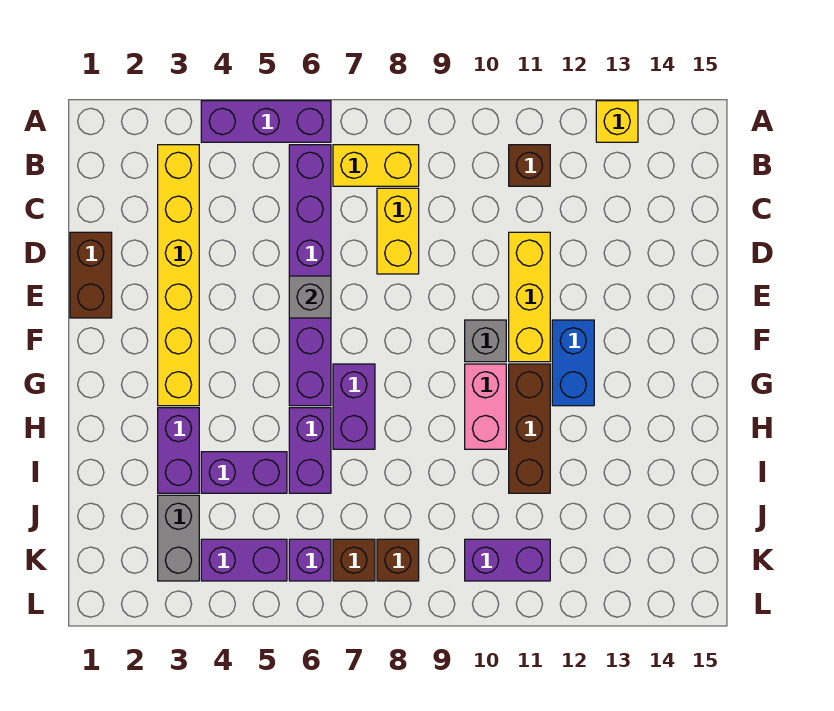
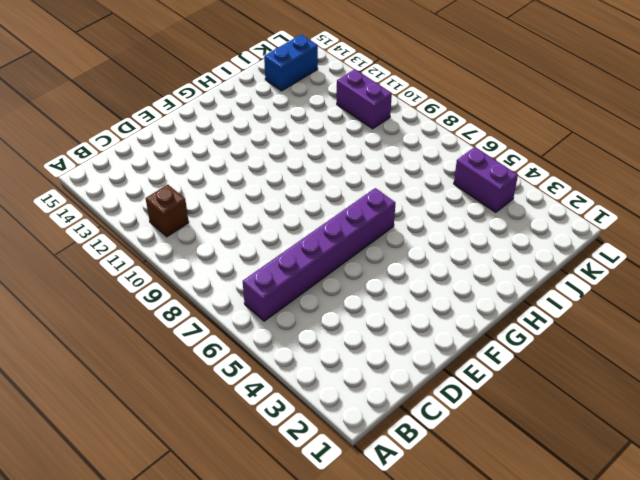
blue 1x2 brick [264,35,318,91] -> blue 1x2 brick moved to [552,320,594,406]
none -> purple 1x3 brick [201,101,331,142]
none -> yellow 1x1 brick [596,101,638,142]
none -> yellow 1x6 brick [158,145,199,406]

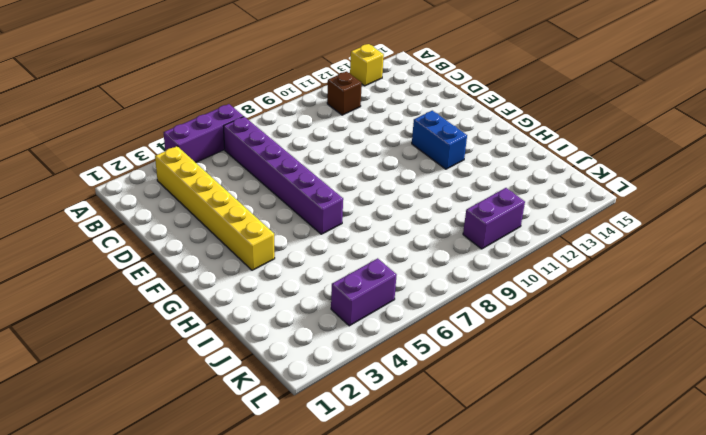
none -> yellow 1x2 brick [333,145,419,186]
none -> yellow 1x2 brick [377,188,419,274]
none -> brown 1x2 brick [70,232,112,318]

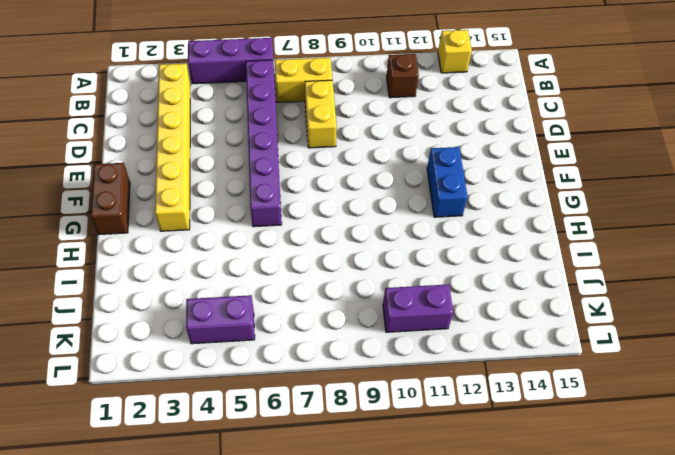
brown 1x2 brick [91,163,130,235] -> brown 1x2 brick moved to [70,232,112,318]
none -> yellow 1x3 brick [509,232,550,362]
none -> grey 1x1 brick [465,320,506,362]
none -> purple 1x2 brick [333,364,375,449]

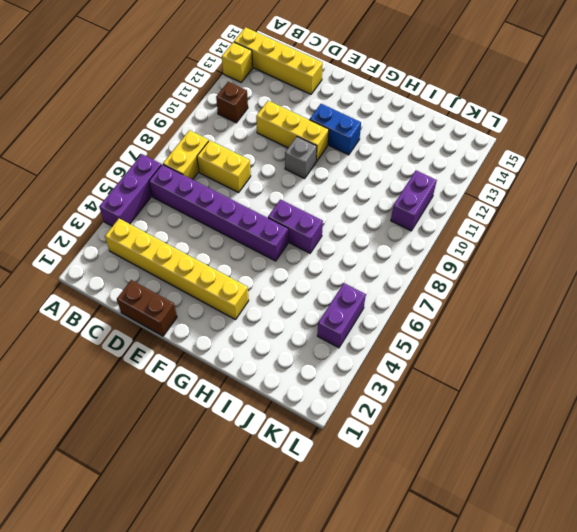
yellow 1x4 brick [234,27,323,94] -> none
none -> pink 1x2 brick [465,364,506,449]
none -> brown 1x3 brick [509,364,550,493]
none -> purple 1x2 brick [158,408,199,493]

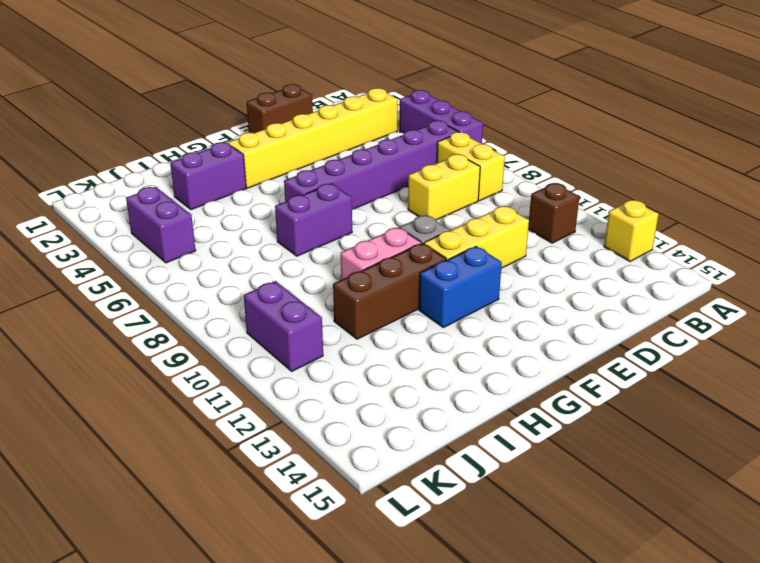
none -> purple 1x2 brick [289,408,331,493]
none -> purple 1x2 brick [201,452,287,493]
none -> grey 1x2 brick [158,495,199,581]

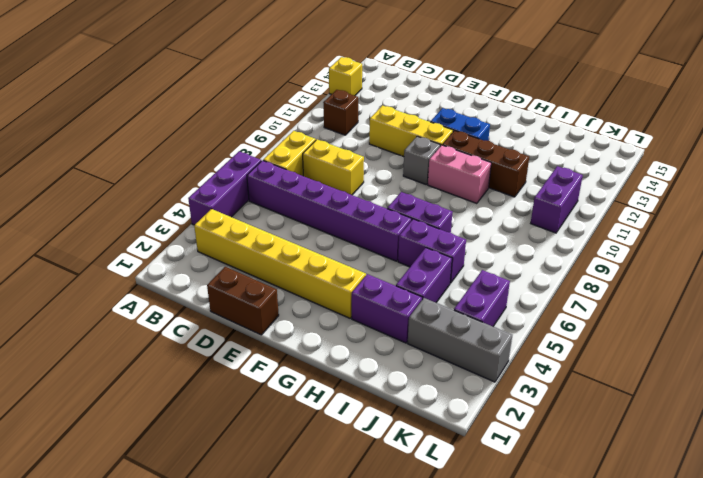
grey 1x3 brick [408,298,512,382] -> grey 1x2 brick [158,495,199,581]
none -> purple 1x1 brick [289,539,331,581]
none -> brown 1x1 brick [333,539,375,581]
none -> brown 1x1 brick [377,539,419,581]

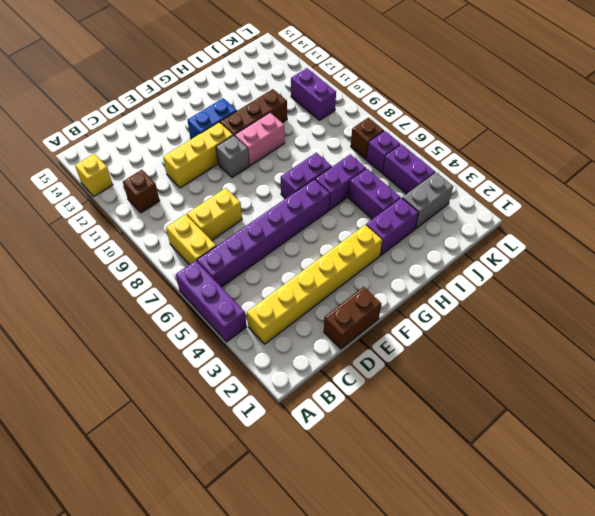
none -> brown 1x1 brick [377,539,419,581]
none -> grey 1x1 brick [289,276,331,318]

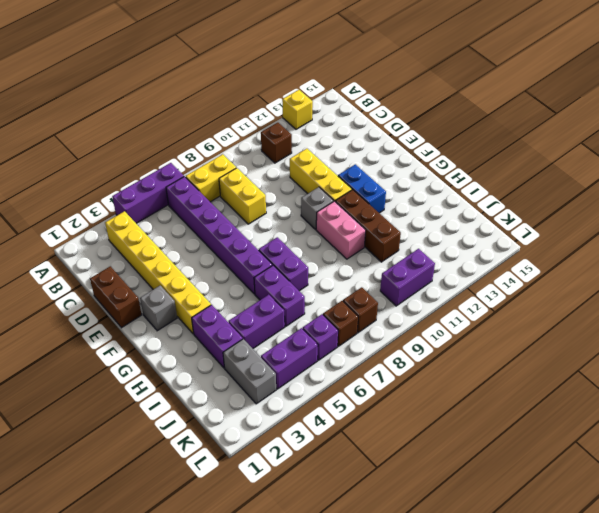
grey 1x1 brick [140,285,177,331] -> grey 1x1 brick moved to [289,276,331,318]

